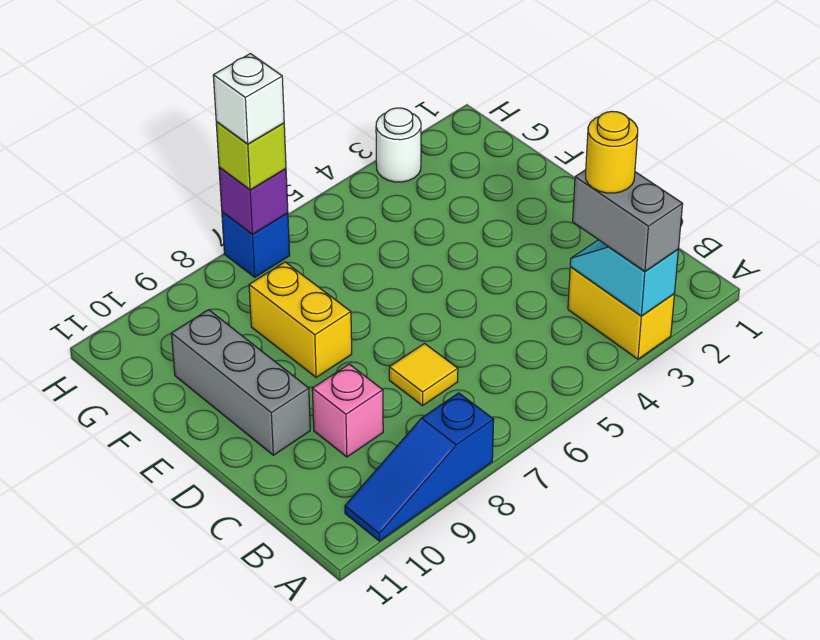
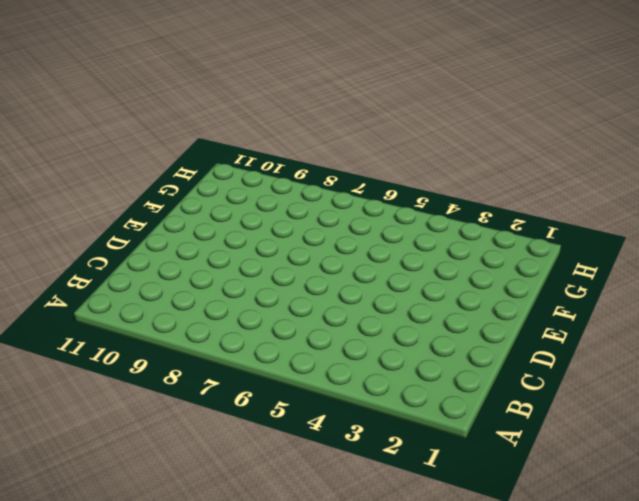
none -> yellow 1x2 brick [568,267,675,359]
none -> blue 1x3 slope [345,393,494,541]
none -> yellow 1x1 tile [389,344,458,406]

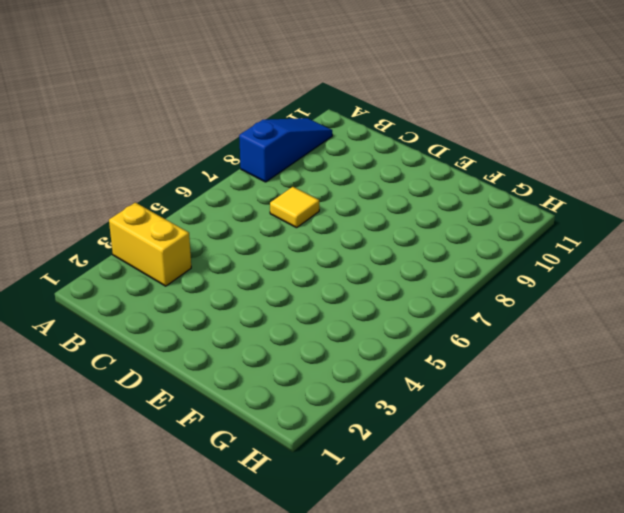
none -> pink 1x1 brick [312,364,383,457]
none -> grey 1x3 brick [171,310,310,455]
none -> yellow 1x2 brick [249,262,352,377]

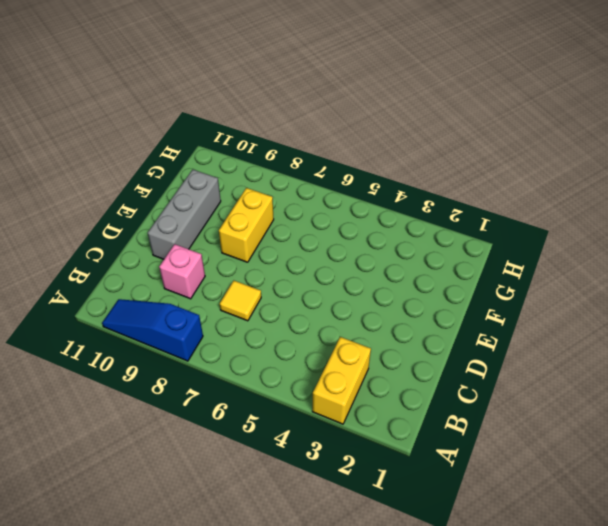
none -> white 1x1 round brick [376,108,421,182]
none -> blue 1x1 brick [222,212,290,277]
none -> cyan 1x2 slope [570,240,679,316]

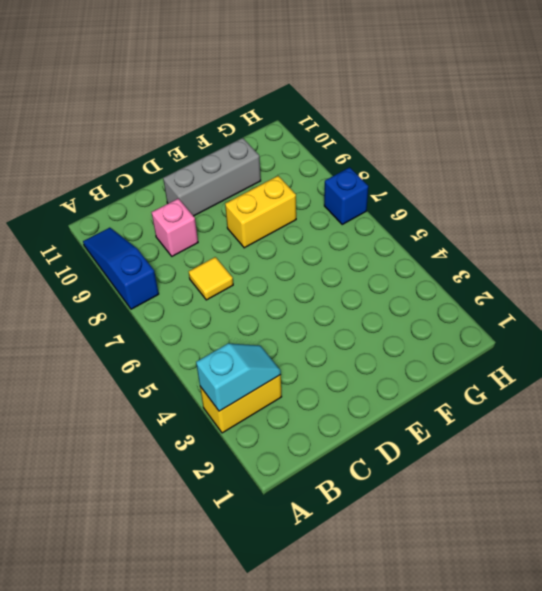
none -> white 1x1 round brick [376,108,421,182]
none -> purple 1x1 brick [219,167,288,234]
none -> grey 1x2 brick [573,170,683,271]

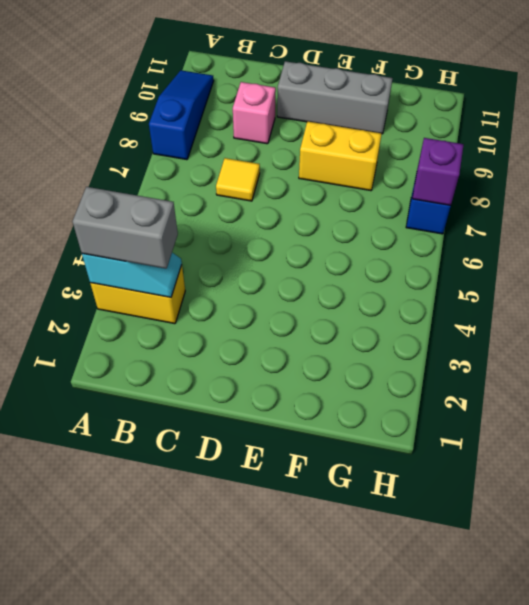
none -> white 1x1 round brick [376,108,421,182]
none -> lime 1x1 brick [216,122,286,190]
none -> yellow 1x1 round brick [586,111,638,193]

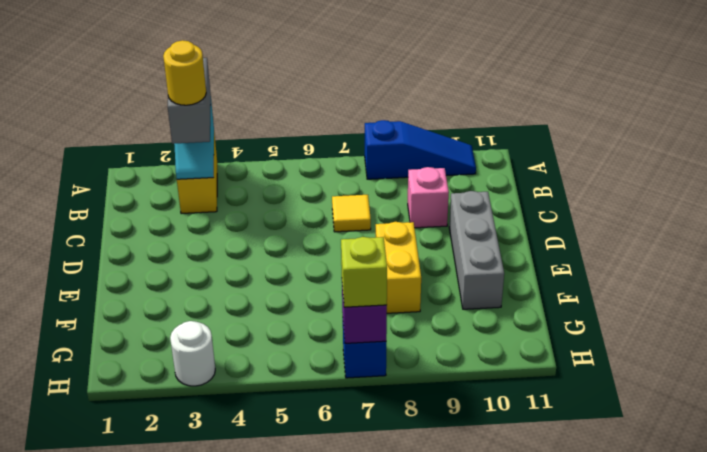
none -> white 1x1 brick [213,54,284,144]

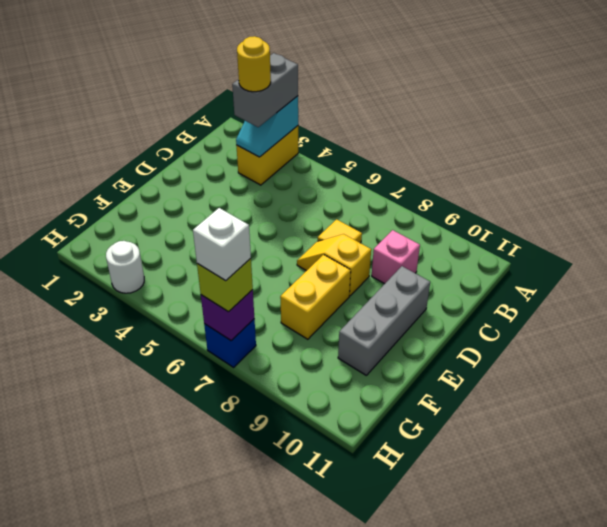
yellow 1x2 slope [297,234,371,296] -> none
none -> blue 1x3 slope [345,393,494,541]

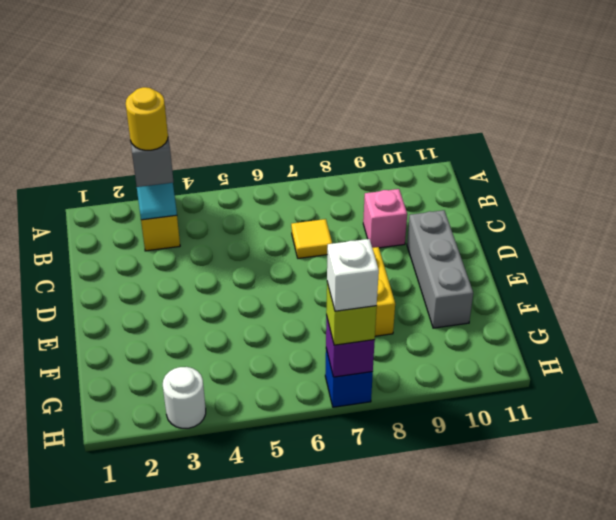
none -> blue 1x3 slope [345,393,494,541]

